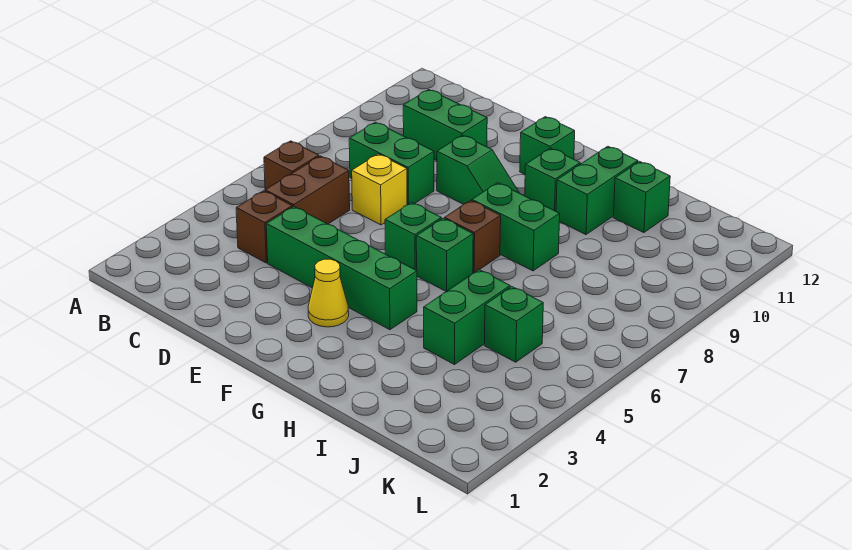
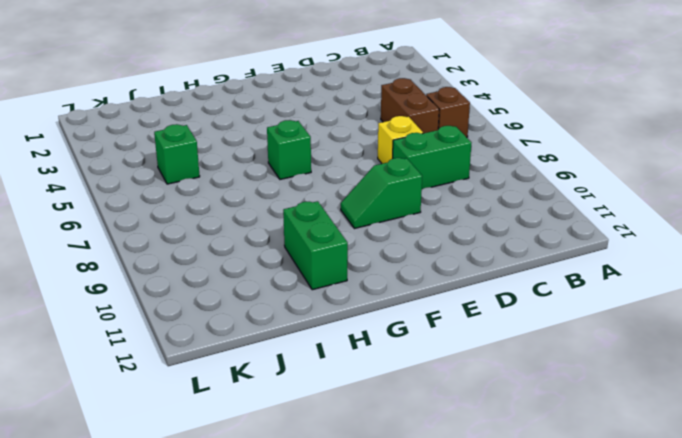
none -> brown 1x1 brick [236,191,292,263]
none -> green 1x2 brick [403,90,487,161]
none -> green 1x4 brick [266,207,417,330]

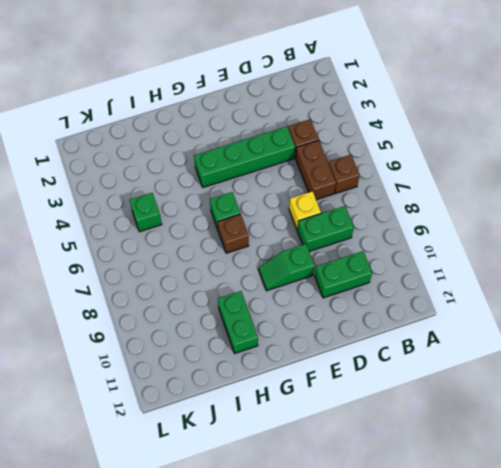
none -> yellow 1x1 cone [308,259,349,327]
none -> green 1x1 brick [385,202,442,270]
none -> green 1x1 brick [520,117,575,174]

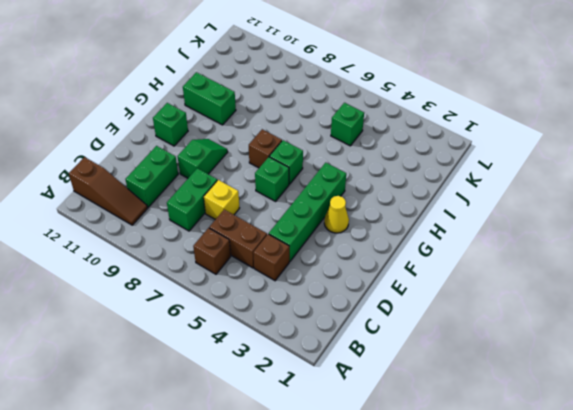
brown 1x3 slope [69,157,147,225] -> none
none -> green 1x2 brick [472,183,560,271]
none -> green 1x1 brick [525,148,580,211]
none -> green 1x2 brick [424,270,510,365]

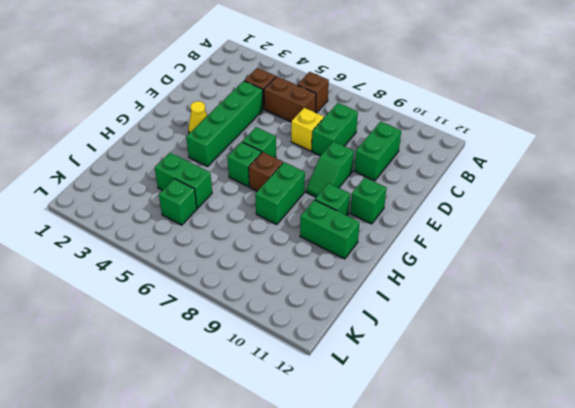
none -> green 1x1 brick [613,161,670,233]

